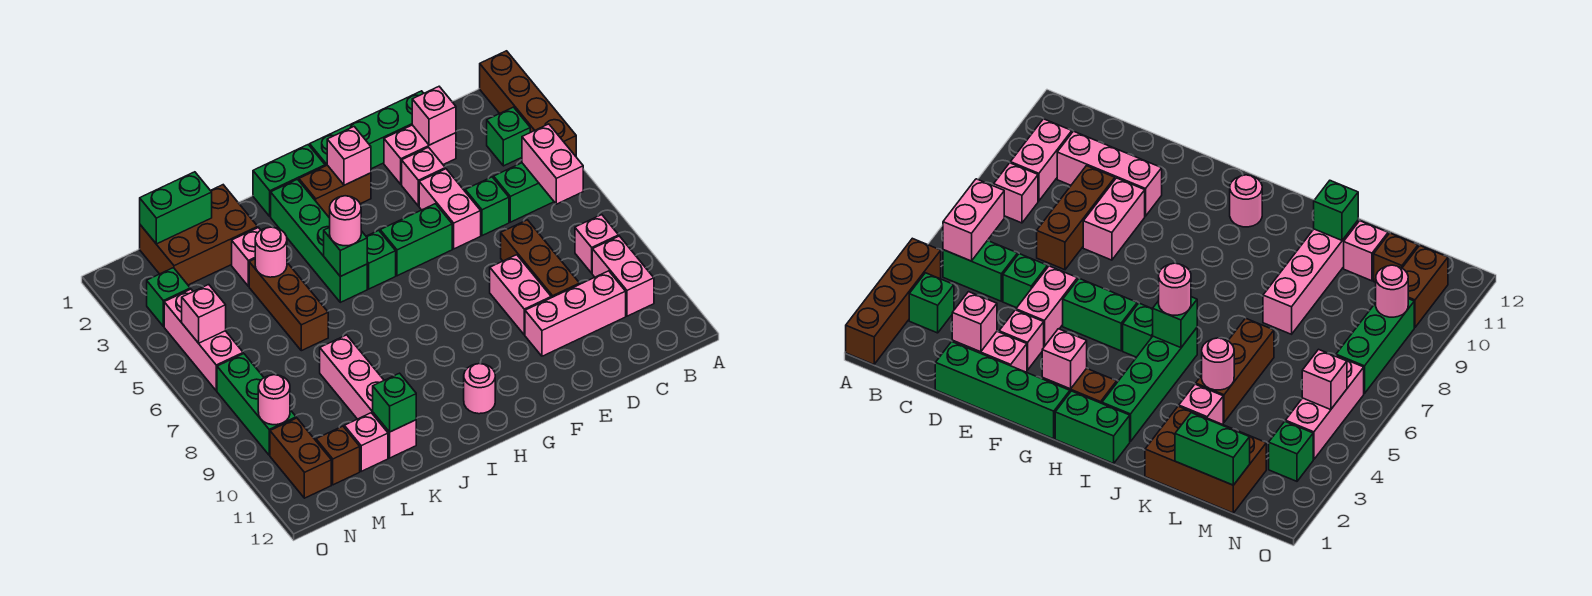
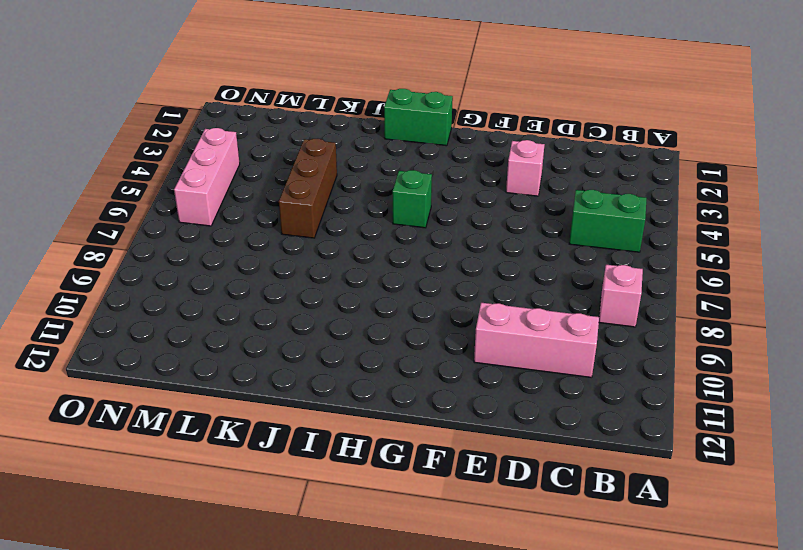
none -> brown 1x4 brick [480,51,576,156]
none -> green 1x1 brick [487,107,530,166]
none -> pink 1x2 brick [592,236,654,316]
none -> green 1x4 brick [310,91,424,169]

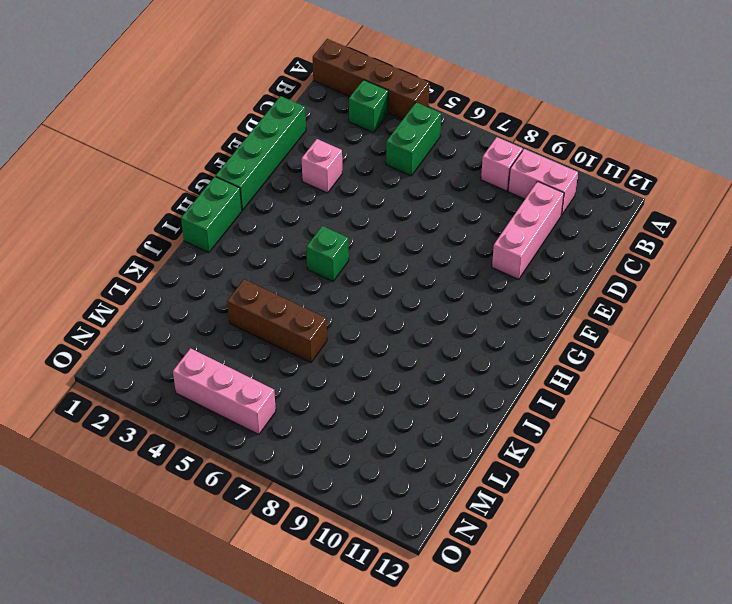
none -> pink 1x2 brick [384,125,456,184]
none -> green 1x1 brick [465,177,509,236]
none -> brown 1x3 brick [501,220,580,298]
none -> pink 1x2 brick [419,169,481,249]

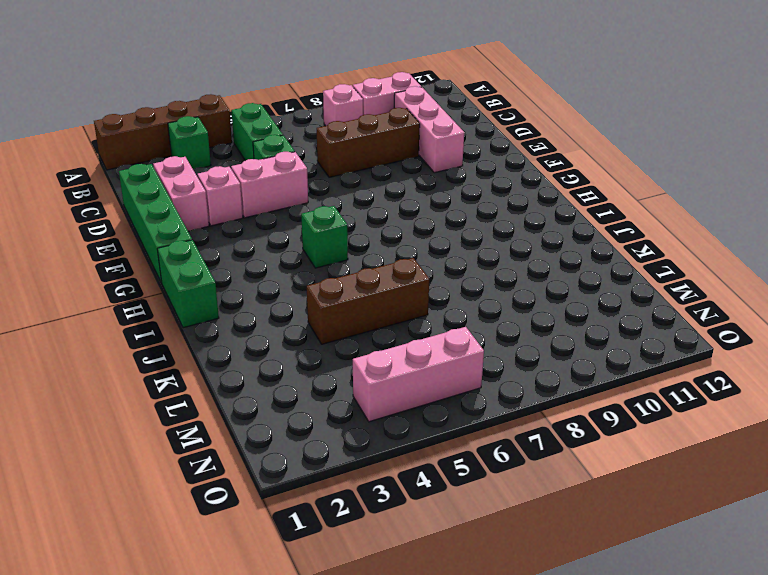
none -> pink 1x2 brick [490,255,551,335]
none -> green 1x2 brick [380,204,452,276]
none -> brown 1x2 brick [299,165,371,218]
none -> pink 1x1 round brick [464,363,495,414]

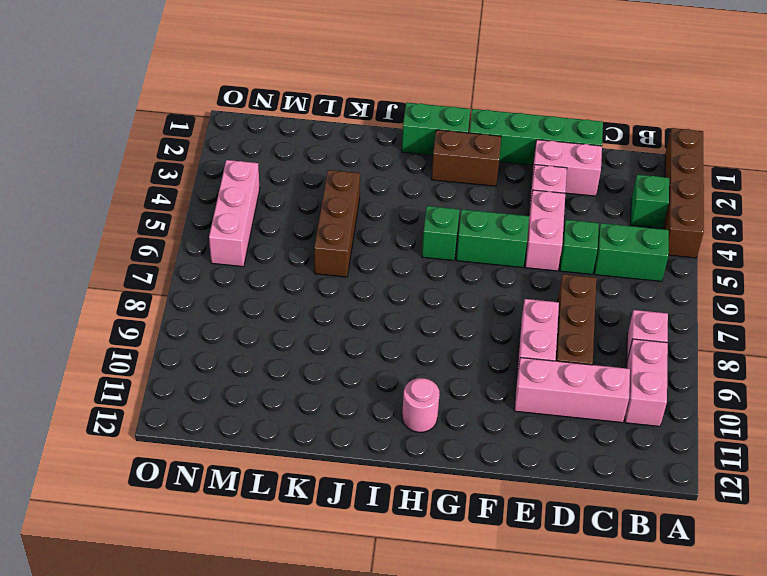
none -> green 1x4 brick [271,179,367,302]
none -> brown 2x3 brick [140,185,258,285]
none -> pink 1x1 brick [232,228,261,286]
none -> pink 1x4 brick [320,335,416,458]

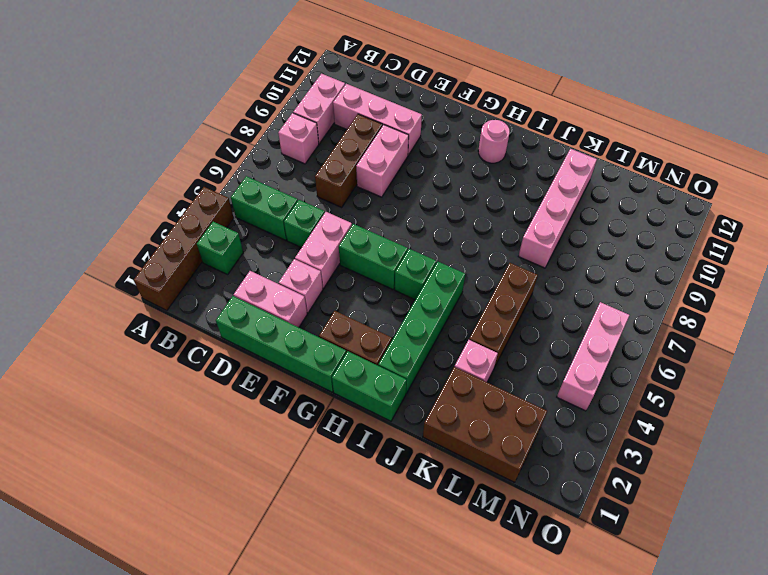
none -> pink 1x1 brick [344,413,388,471]
none -> brown 1x1 brick [316,426,360,485]
none -> green 1x1 brick [147,268,190,326]
none -> green 1x3 brick [217,354,296,455]

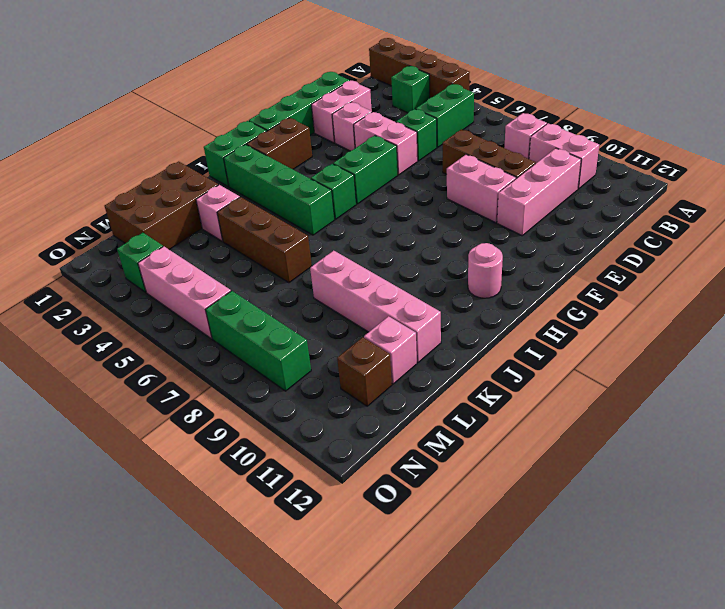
none -> brown 1x2 brick [270,418,331,498]
none -> pink 1x2 brick [522,124,583,204]
none -> pink 1x1 brick [412,87,456,145]
none -> pink 1x1 brick [327,127,371,185]

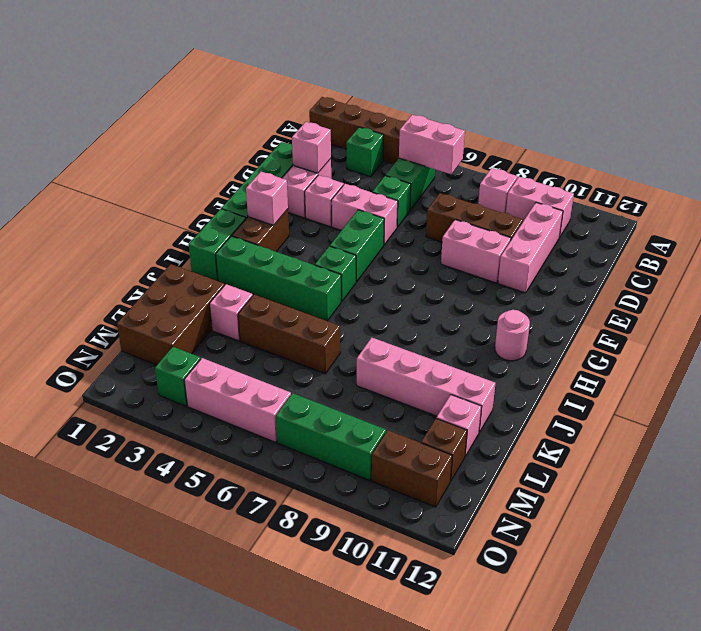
none -> green 1x1 brick [324,227,367,276]
none -> pink 1x1 round brick [255,227,287,277]
none -> green 1x1 brick [373,373,416,432]
none -> green 1x2 brick [140,172,212,244]

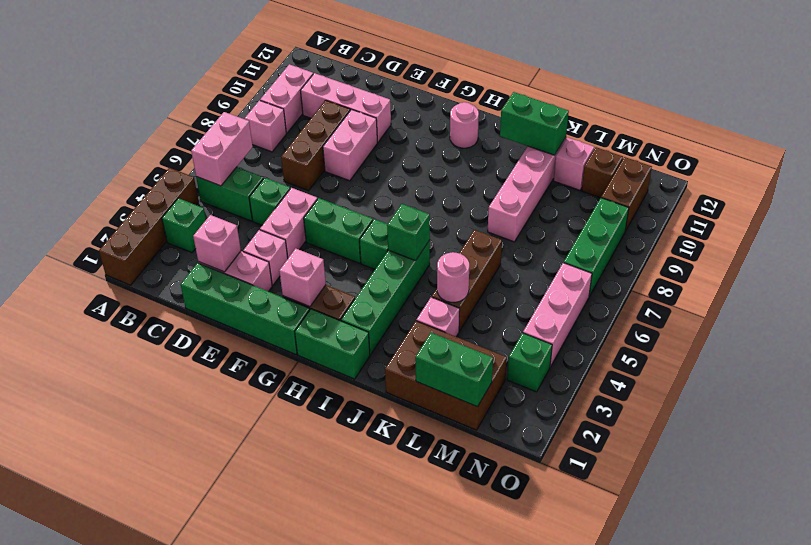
green 1x2 brick [500,92,569,155] -> green 1x1 brick [373,373,416,432]
none -> pink 1x1 brick [182,285,226,343]
none -> pink 1x1 round brick [258,375,290,425]
none -> pink 1x1 round brick [330,196,361,246]

